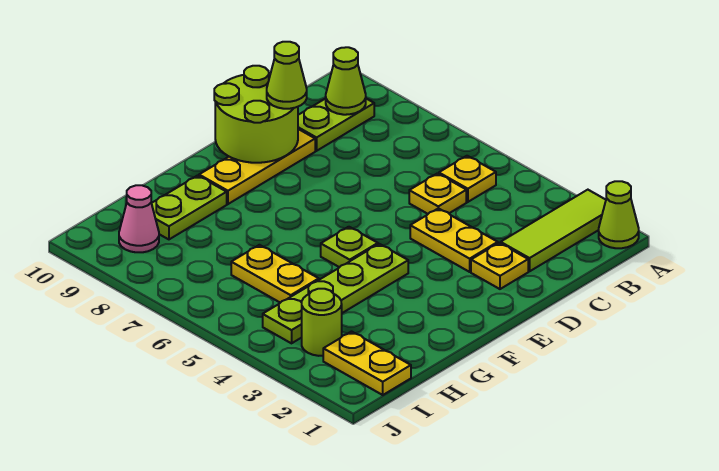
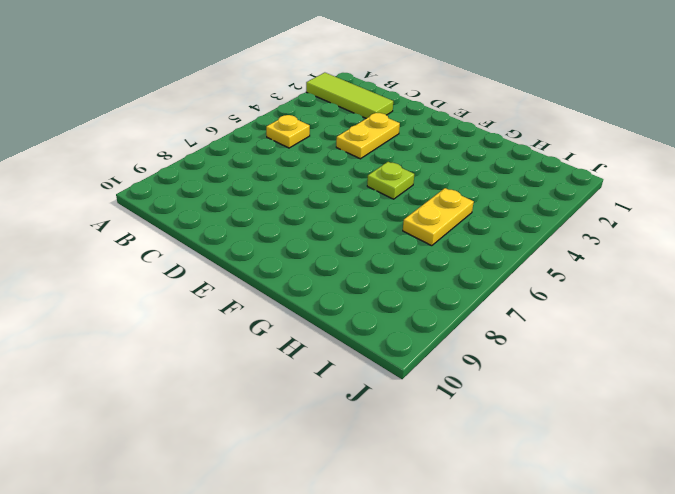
none -> lime 1x1 cone [599,181,639,248]
none -> lime 1x2 plate [298,99,374,151]
none -> yellow 1x1 plate [409,173,466,214]

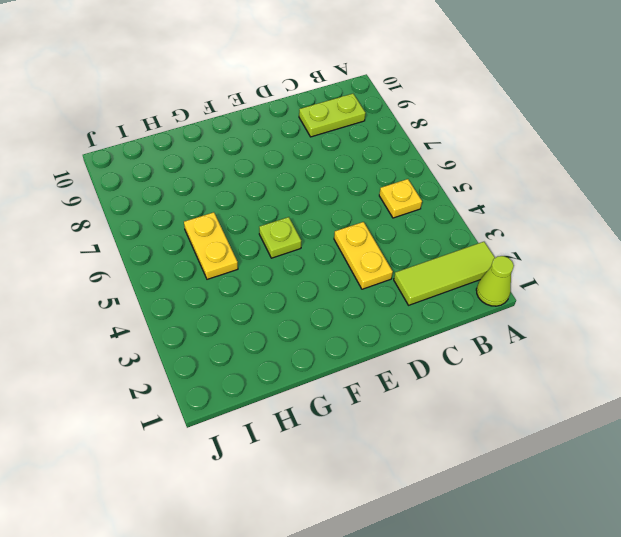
none -> yellow 1x1 plate [409,173,466,214]
none -> yellow 1x1 plate [471,243,528,289]
none -> yellow 1x3 plate [199,129,315,204]

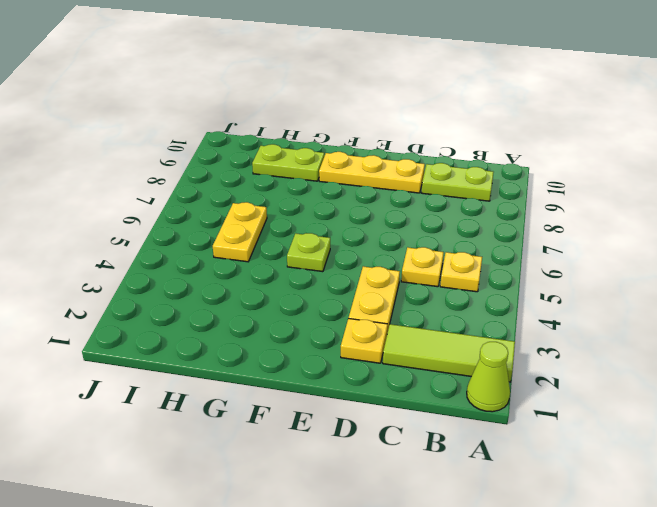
none -> lime 1x4 plate [263,244,408,343]
none -> yellow 1x2 plate [323,332,411,395]
none -> lime 1x1 round brick [302,289,342,356]

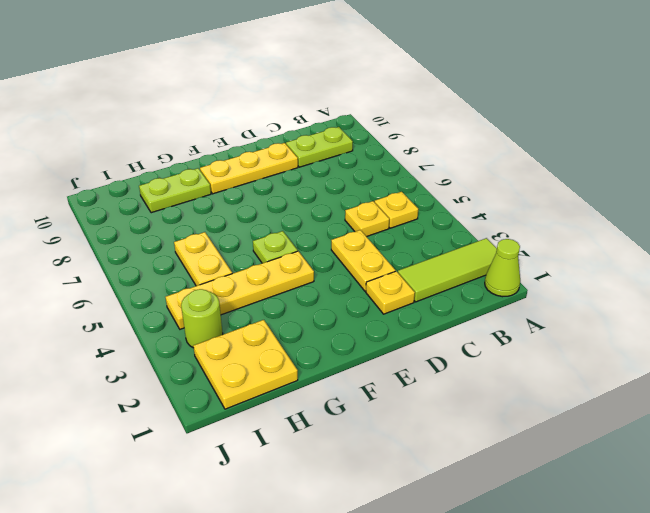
yellow 1x4 plate [166,251,314,329] -> lime 1x4 plate [263,244,408,343]
yellow 2x2 plate [193,320,298,409] -> yellow 1x2 plate [323,332,411,395]
none -> pink 1x1 cone [119,185,159,252]
none -> lime 1x1 cone [326,47,366,115]
none -> lime 2x2 round brick [214,66,298,163]

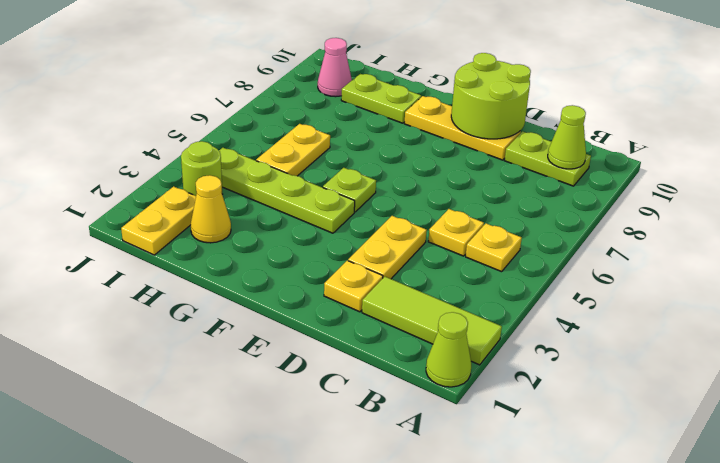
yellow 1x1 cone [191,175,231,243] -> none
none -> lime 1x1 cone [267,42,307,109]

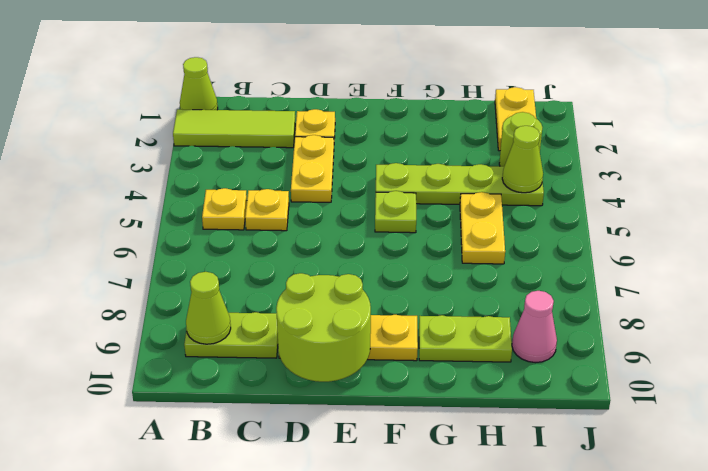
lime 1x1 cone [502,126,543,193] -> lime 1x1 cone moved to [267,42,307,109]

